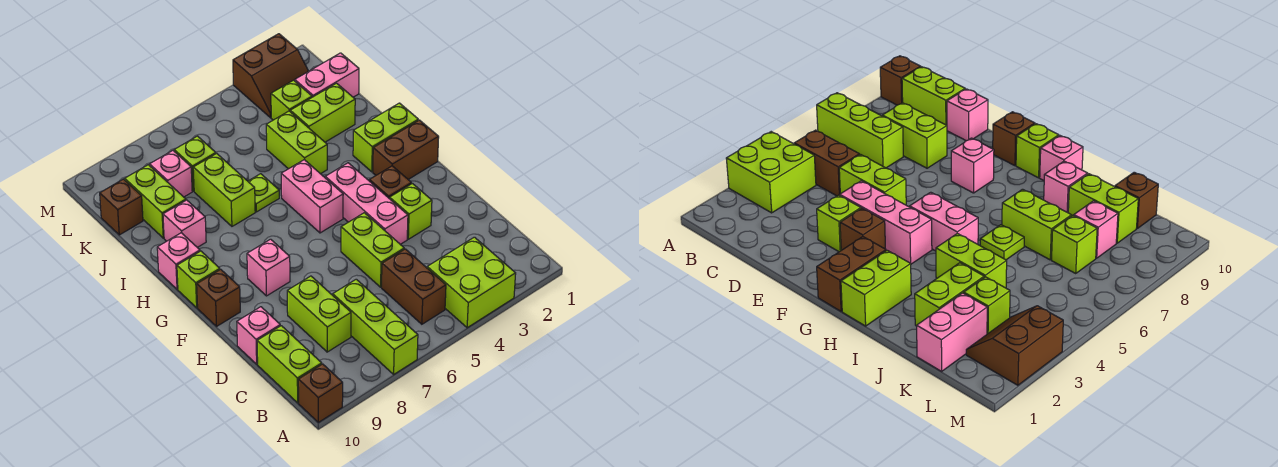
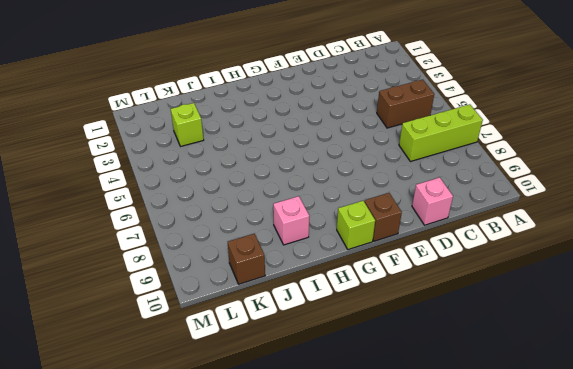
none -> lime 2x2 brick [427,237,516,328]
none -> brown 1x1 brick [298,364,343,422]
none -> lime 1x2 brick [257,326,322,403]
none -> lime 1x2 brick [287,276,351,352]

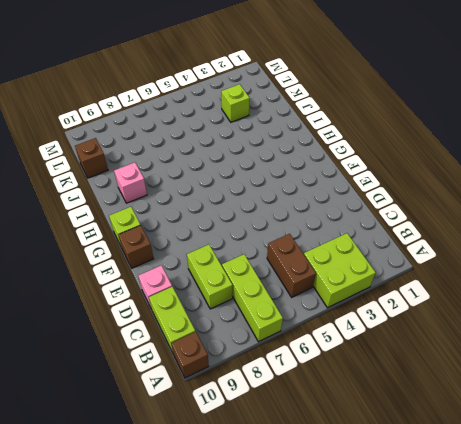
none -> lime 1x2 brick [341,213,404,287]
none -> lime 1x1 brick [390,184,432,239]
none -> pink 1x3 brick [325,163,408,244]
none -> brown 1x1 brick [369,166,411,199]

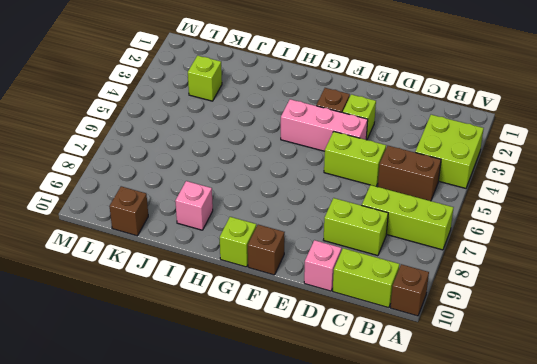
none -> pink 1x1 brick [247,239,290,296]
none -> brown 1x2 brick [373,120,439,179]
none -> pink 1x2 brick [281,160,343,233]
none -> lime 1x2 brick [353,103,418,172]

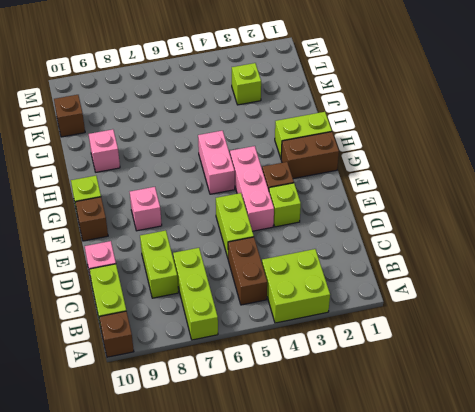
none -> pink 1x1 brick [157,233,200,289]
none -> lime 1x2 brick [266,111,327,174]
none -> lime 1x1 plate [248,174,279,212]
none -> lime 1x2 brick [193,153,255,226]

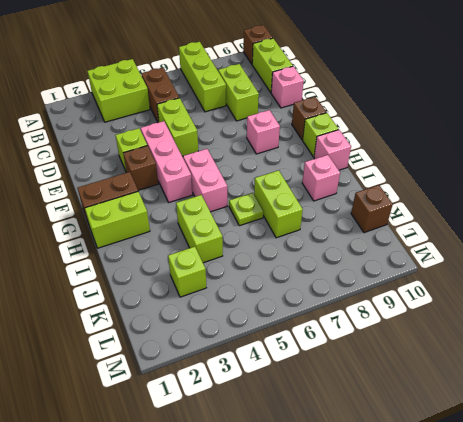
none -> lime 1x2 brick [290,83,355,142]
none -> lime 1x2 brick [125,165,186,238]
none -> pink 1x2 brick [295,53,359,97]
none -> lime 1x1 brick [174,136,216,191]

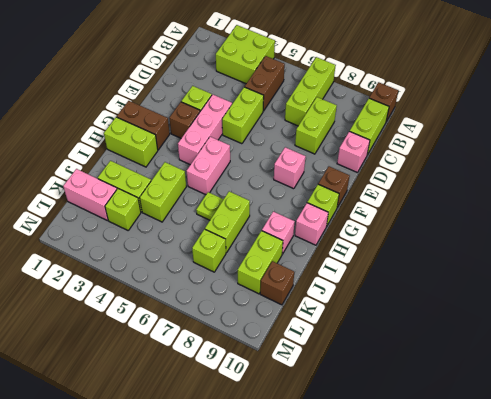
none -> pink 1x1 brick [150,151,192,197]
none -> brown 2x2 slope [233,34,308,118]

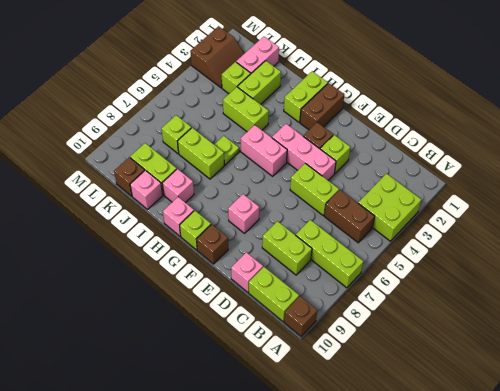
pink 1x1 brick [130,170,163,209] -> pink 1x1 brick moved to [150,151,192,197]

